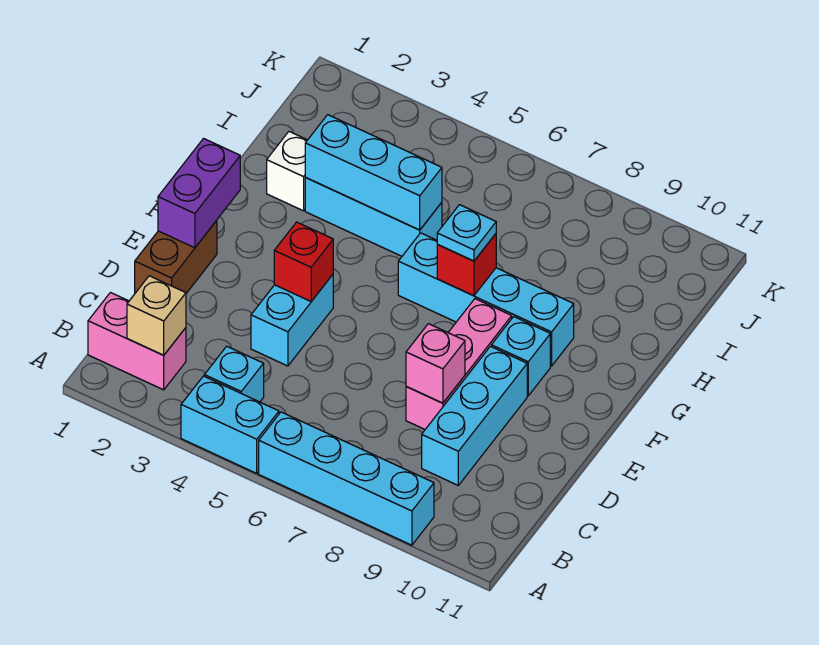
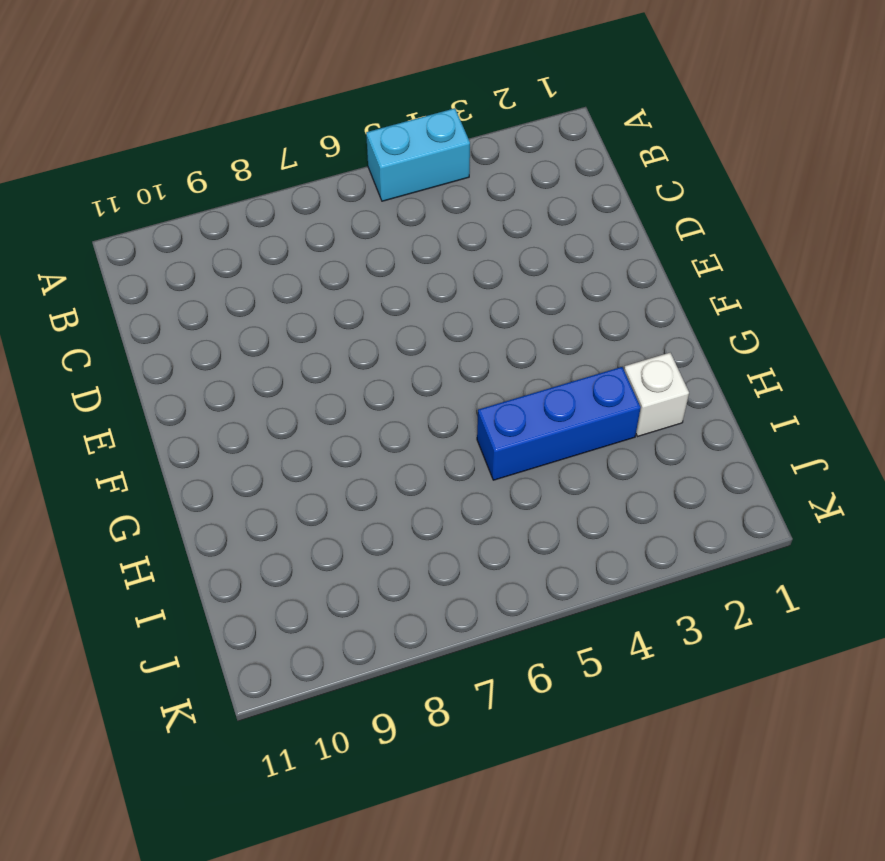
blue 1x3 brick [477,367,641,480] -> cyan 1x3 brick [305,178,442,256]
none -> cyan 1x4 brick [259,412,434,545]
none -> pink 1x2 brick [88,293,186,390]
none -> cyan 1x1 brick [204,346,264,402]

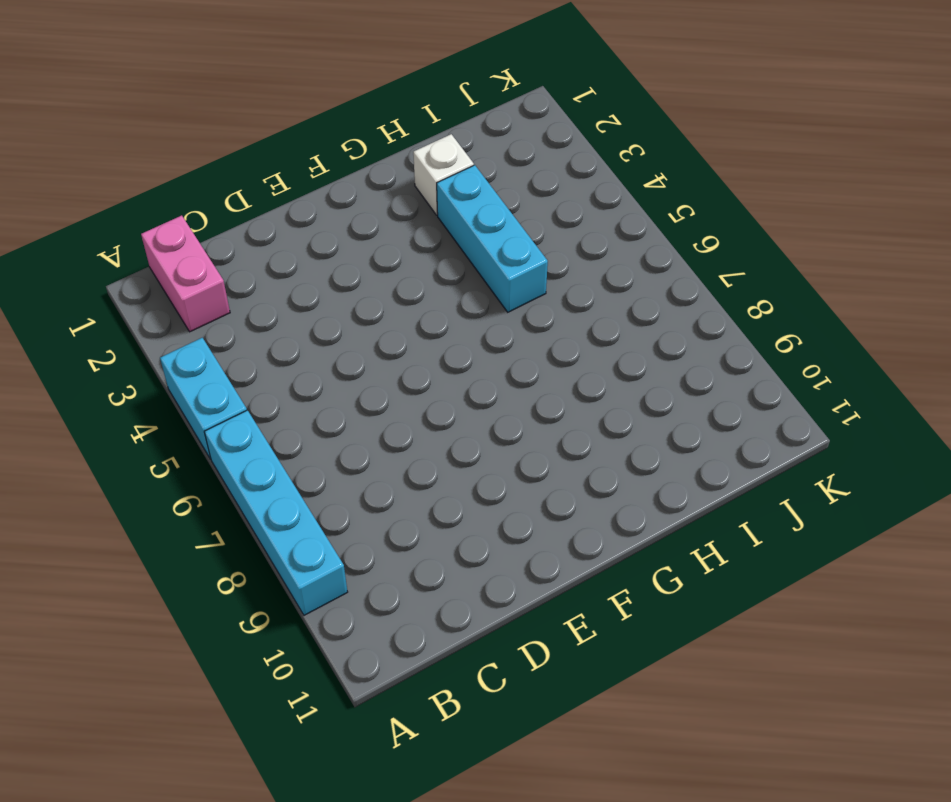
none -> cyan 1x1 brick [204,346,264,402]
none -> cyan 1x3 brick [422,346,527,485]
none -> brown 1x2 brick [135,220,217,293]

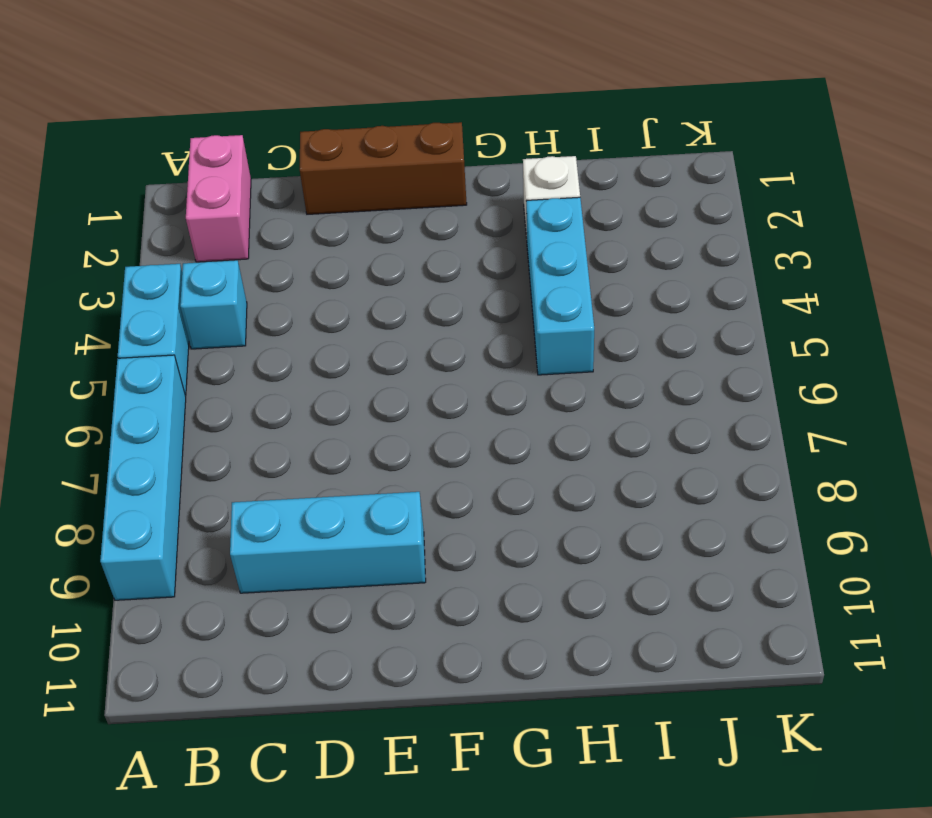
brown 1x3 brick [300,122,467,214] -> brown 1x2 brick [135,220,217,293]
none -> cyan 1x2 brick [251,275,333,366]
none -> pink 1x3 brick [406,299,512,429]
none -> cyan 1x1 brick [491,317,550,396]

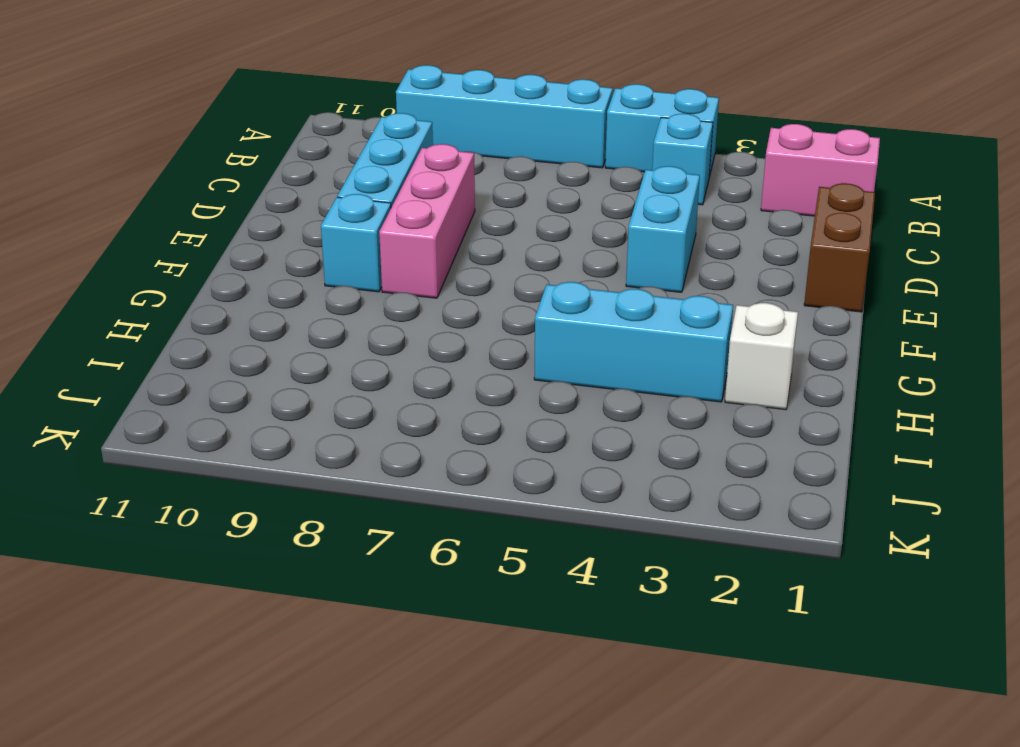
none -> cyan 1x4 brick [398,233,574,366]
none -> tan 1x1 brick [127,276,186,355]
none -> pink 1x1 brick [406,324,465,403]

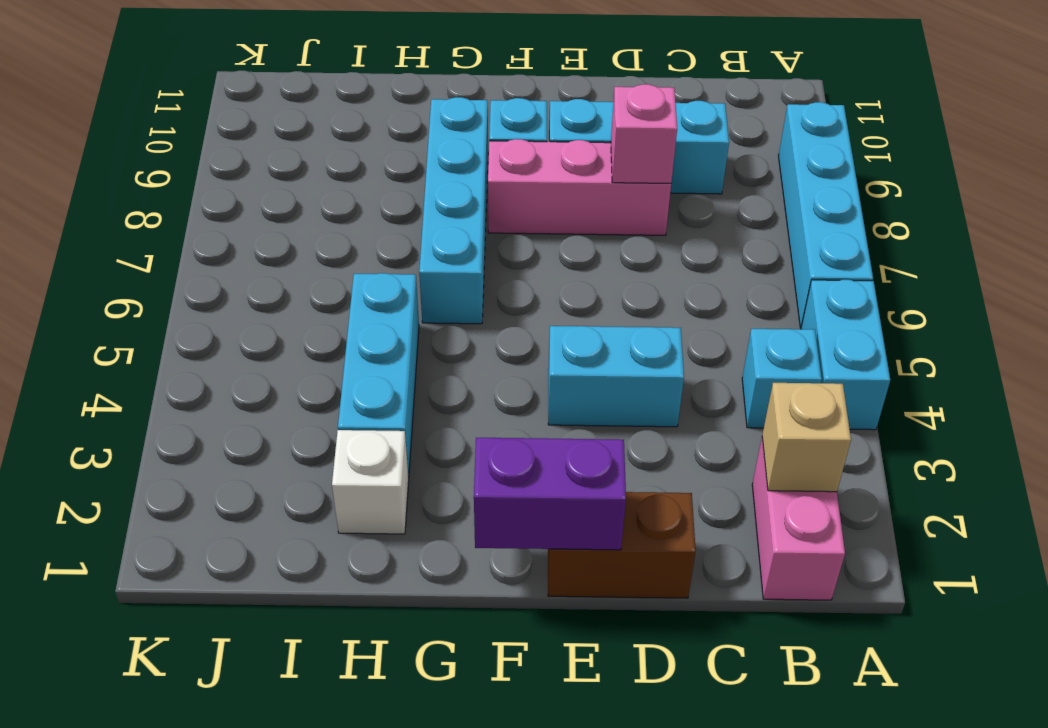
none -> red 1x1 brick [274,222,333,301]
none -> red 1x1 brick [437,234,496,296]
none -> cyan 1x3 brick [305,115,442,230]

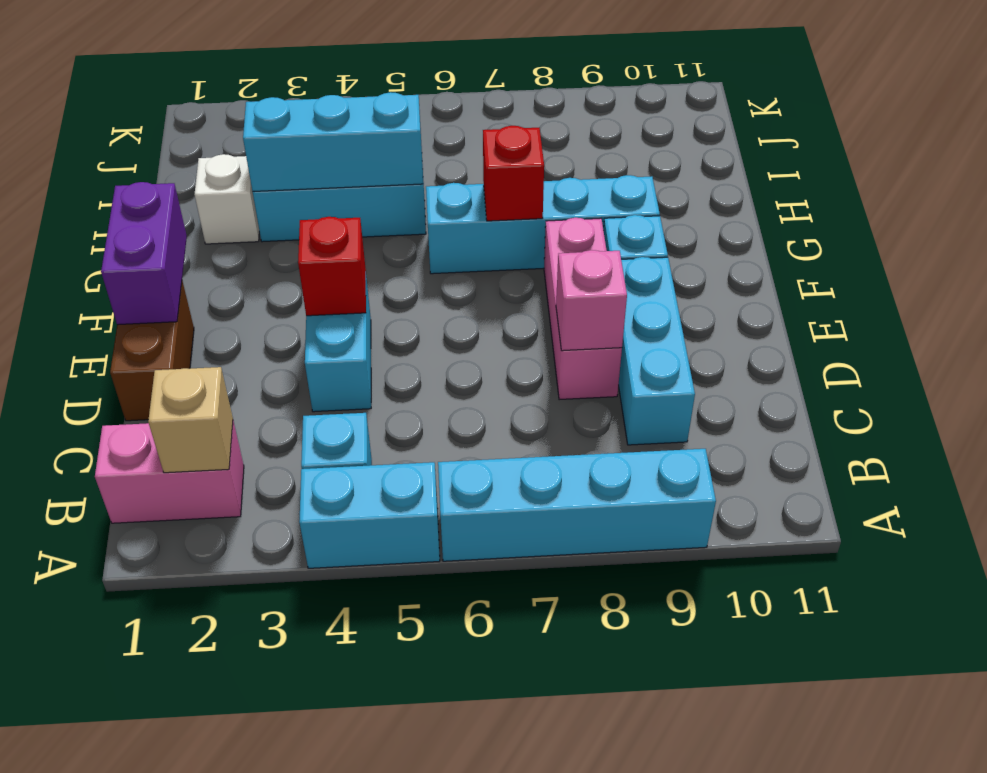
none -> cyan 1x1 plate [437,205,496,261]

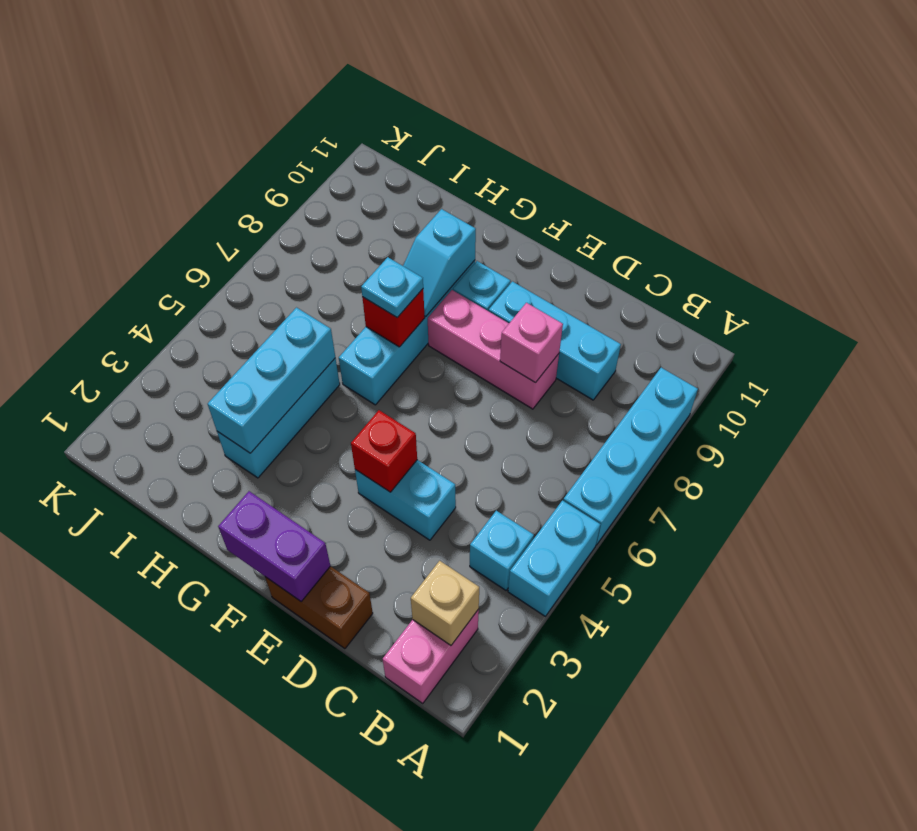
cyan 1x2 slope [403,209,476,316] -> none
none -> white 1x1 brick [267,132,307,211]

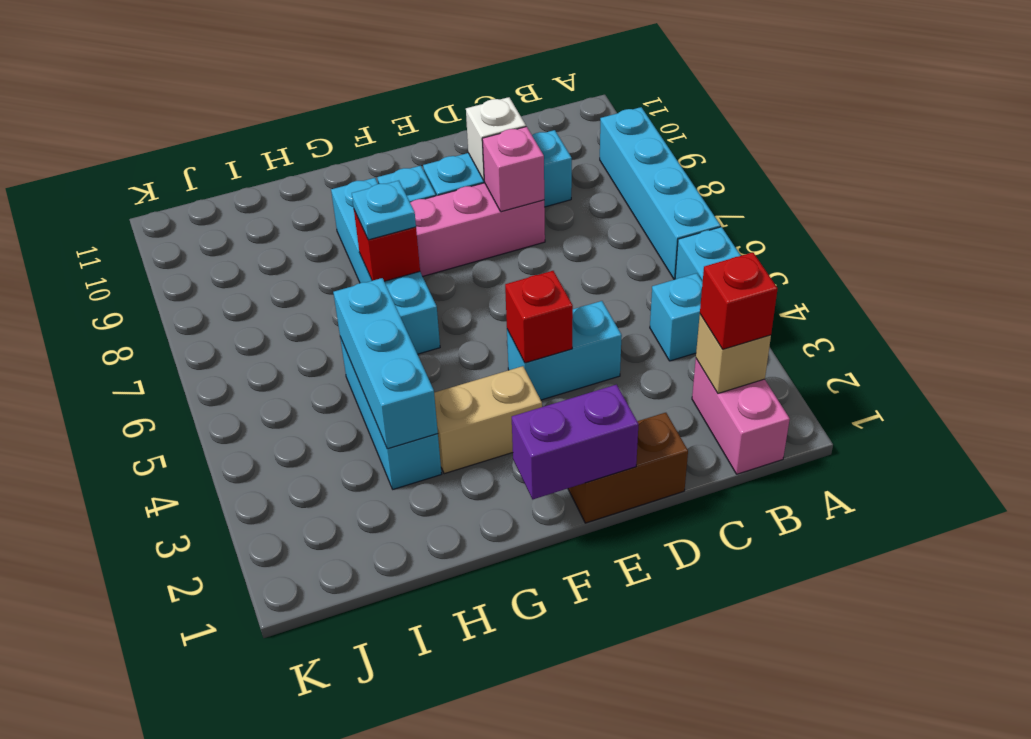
red 1x1 brick [700,252,778,349] -> none
white 1x1 brick [466,97,526,180] -> white 1x1 brick moved to [267,132,307,211]
tan 1x2 brick [434,366,542,474] -> none

